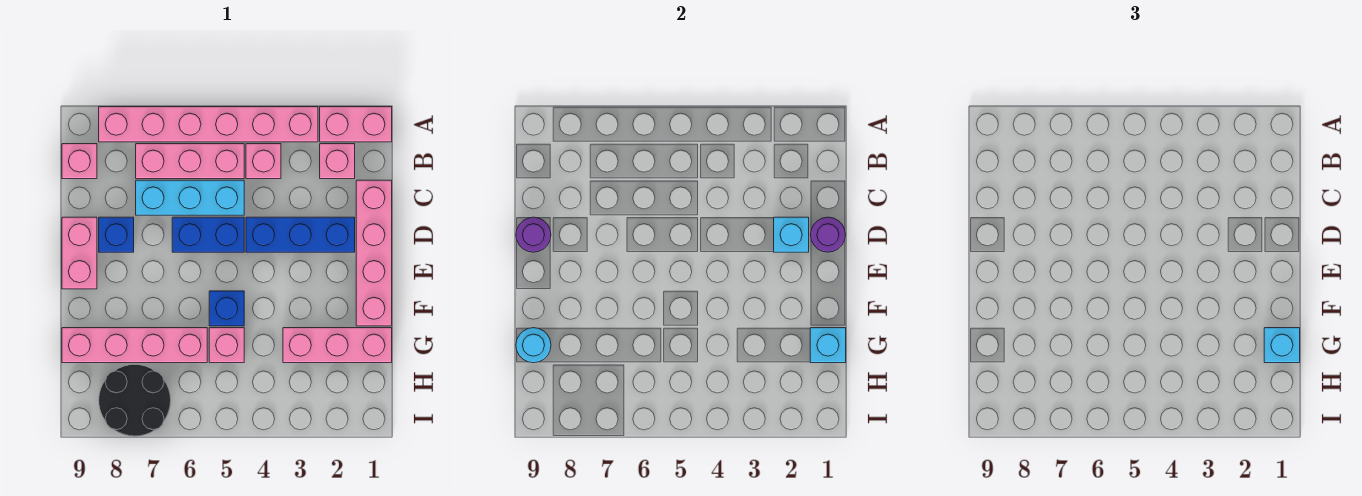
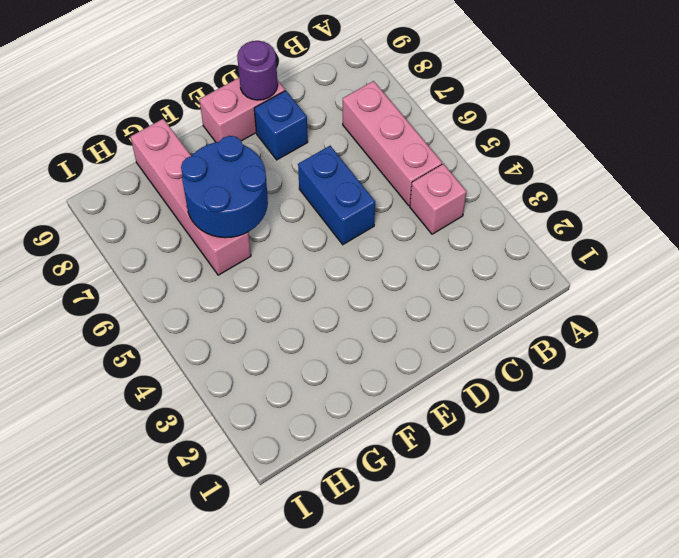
blue 2x2 round brick [181,136,268,238] -> none
none -> pink 1x2 brick [320,107,392,142]
none -> pink 1x6 brick [99,107,318,142]
none -> pink 1x1 brick [320,144,355,179]

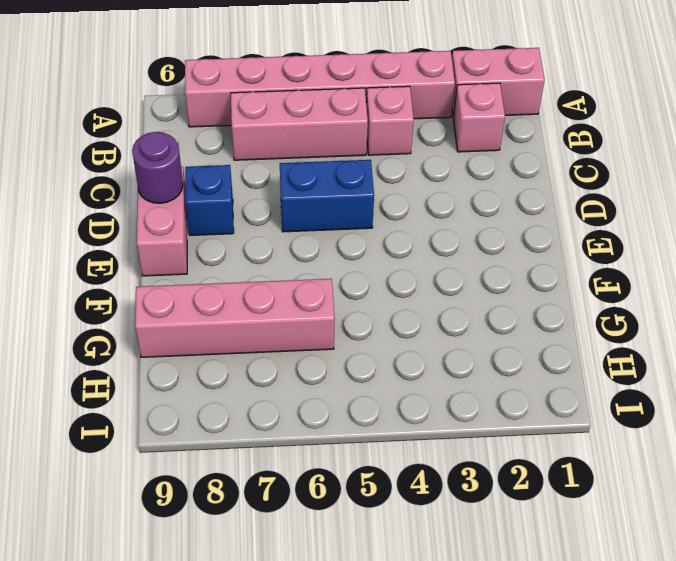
none -> pink 1x1 brick [62,144,97,179]
none -> pink 1x4 brick [356,180,392,326]
none -> cyan 1x3 brick [136,180,244,215]

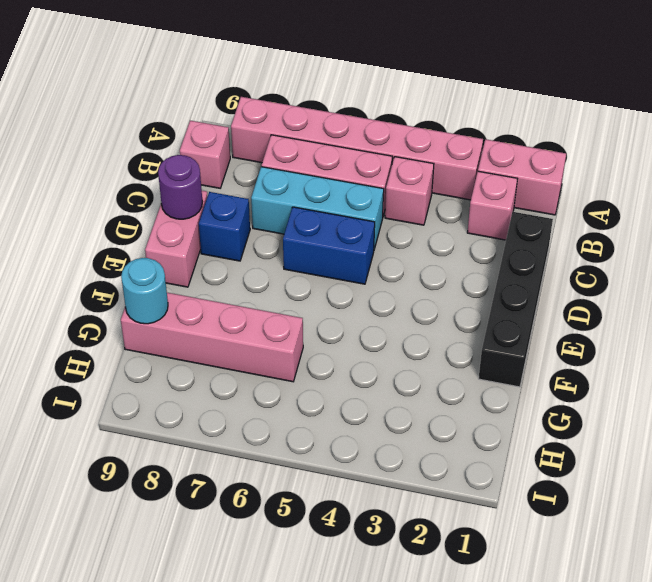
black 1x4 brick [479,212,553,387] -> pink 1x4 brick [356,180,392,326]
none -> blue 1x3 brick [246,217,355,252]
none -> blue 1x1 brick [209,291,244,326]
none -> pink 1x3 brick [283,328,392,363]

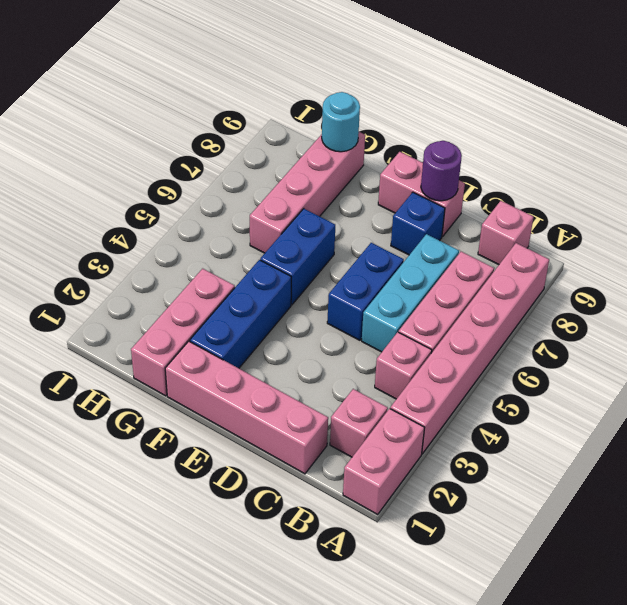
blue 1x3 brick [190,260,291,368] -> blue 1x3 brick moved to [246,217,355,252]
blue 1x2 brick [260,209,335,305] -> blue 1x1 brick [209,291,244,326]
none -> pink 1x1 brick [209,328,244,363]
none -> black 2x2 round brick [99,365,171,436]
none -> purple 1x1 round brick [811,217,845,252]

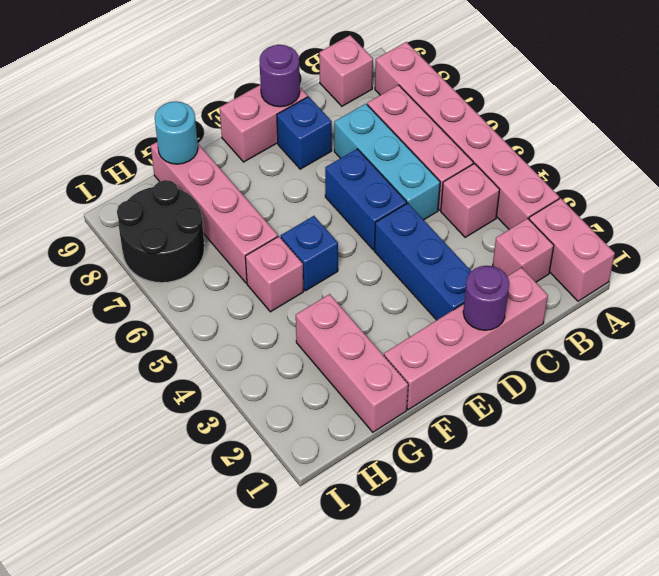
none -> cyan 1x1 brick [774,217,809,252]
none -> cyan 1x1 brick [810,328,846,363]
none -> cyan 1x1 brick [1264,328,1300,363]

